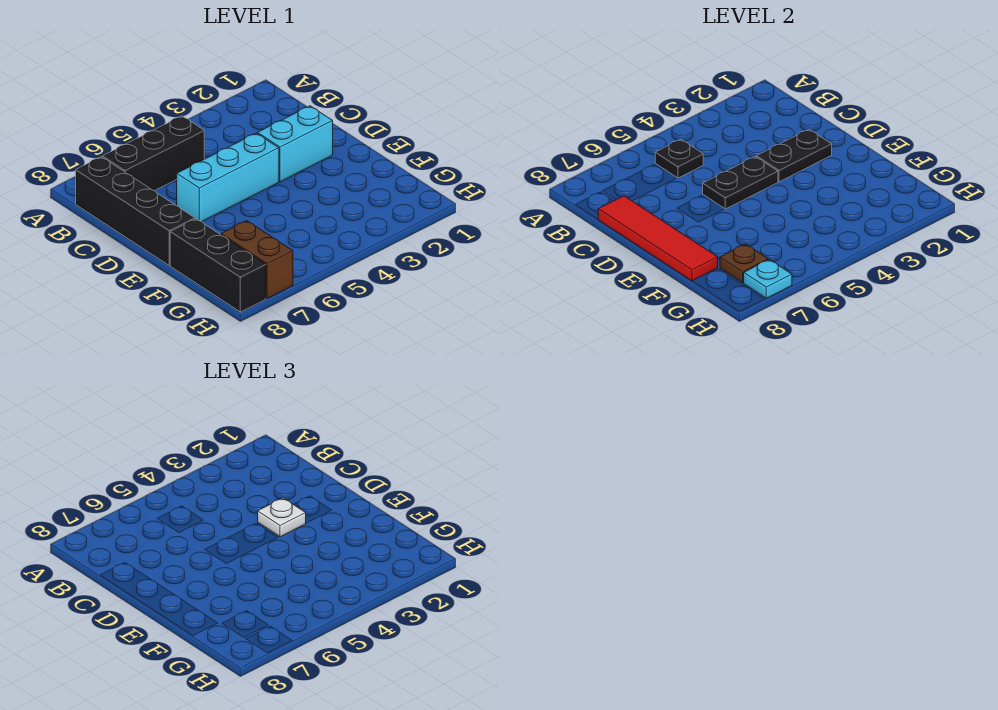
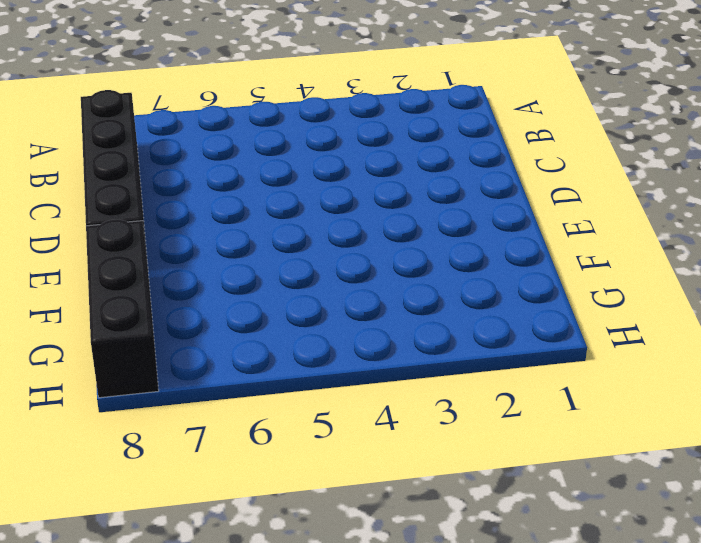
none -> black 1x3 brick [102,116,204,191]
none -> cyan 1x2 brick [258,106,333,182]
none -> cyan 1x3 brick [177,133,279,222]

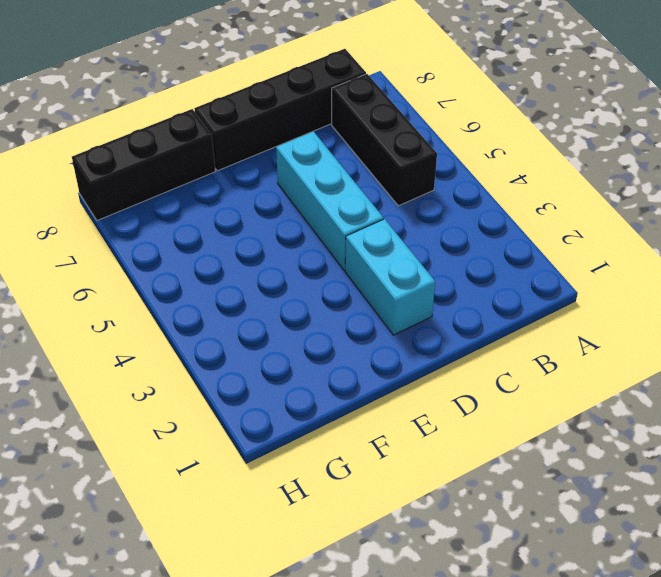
none -> brown 1x2 brick [221,221,293,298]
none -> black 1x1 plate [655,139,703,178]
none -> red 1x4 tile [598,196,718,281]

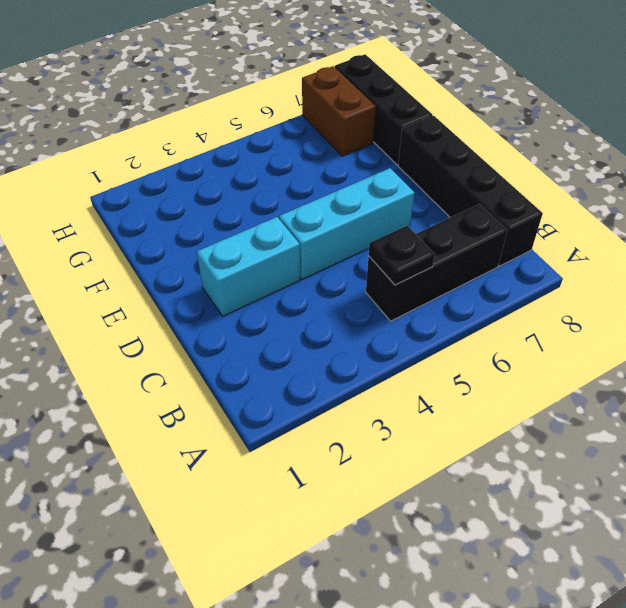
none -> red 1x4 tile [598,196,718,281]
none -> black 1x2 plate [757,129,832,182]
none -> black 1x2 plate [703,157,778,209]

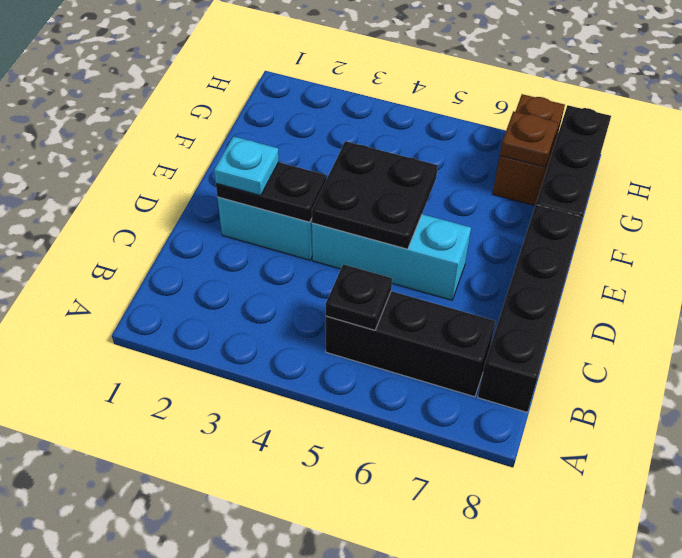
cyan 1x1 plate [214,136,279,195] -> cyan 1x1 plate moved to [743,260,792,298]
black 2x2 plate [312,141,438,249] -> black 1x2 plate [703,157,778,209]
none -> red 1x4 tile [598,196,718,281]
none -> white 1x1 plate [258,498,306,537]

